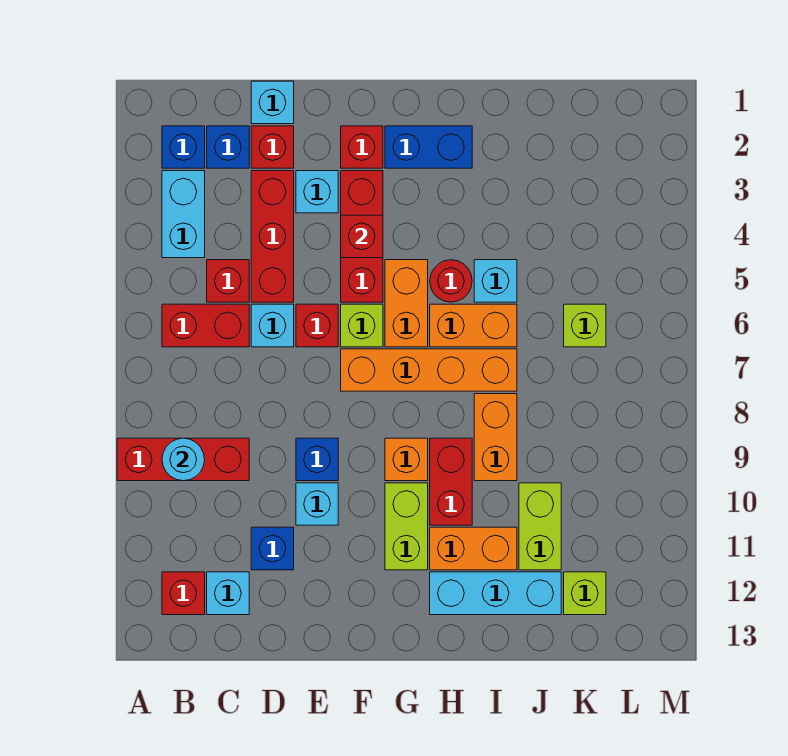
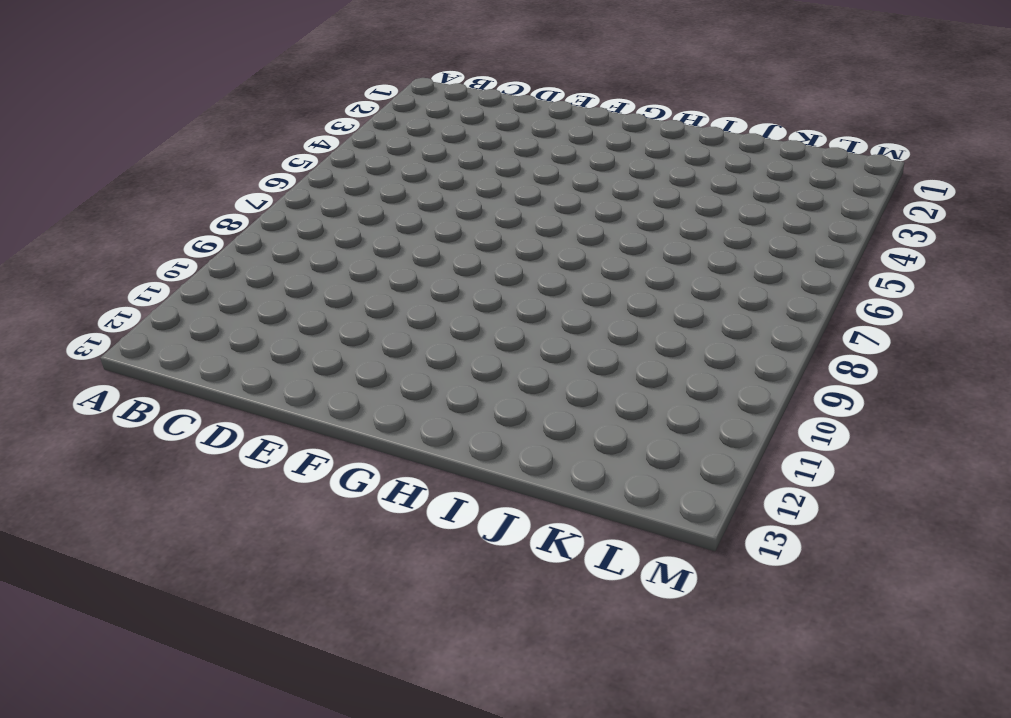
none -> red 1x3 brick [117,438,249,481]
none -> blue 1x1 brick [162,126,205,168]
none -> cyan 1x2 brick [162,171,205,258]
none -> red 1x2 brick [162,304,249,347]

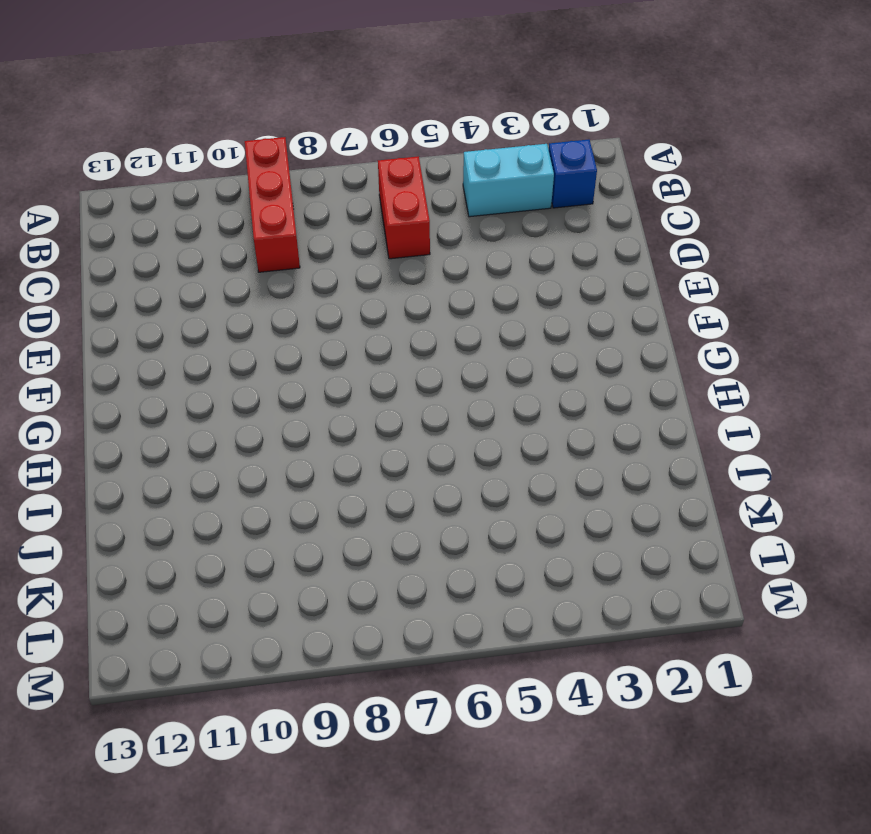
none -> red 1x1 brick [162,572,205,615]
none -> blue 1x1 brick [207,126,249,168]
none -> red 1x1 brick [207,260,249,302]
none -> cyan 1x1 brick [207,572,249,615]

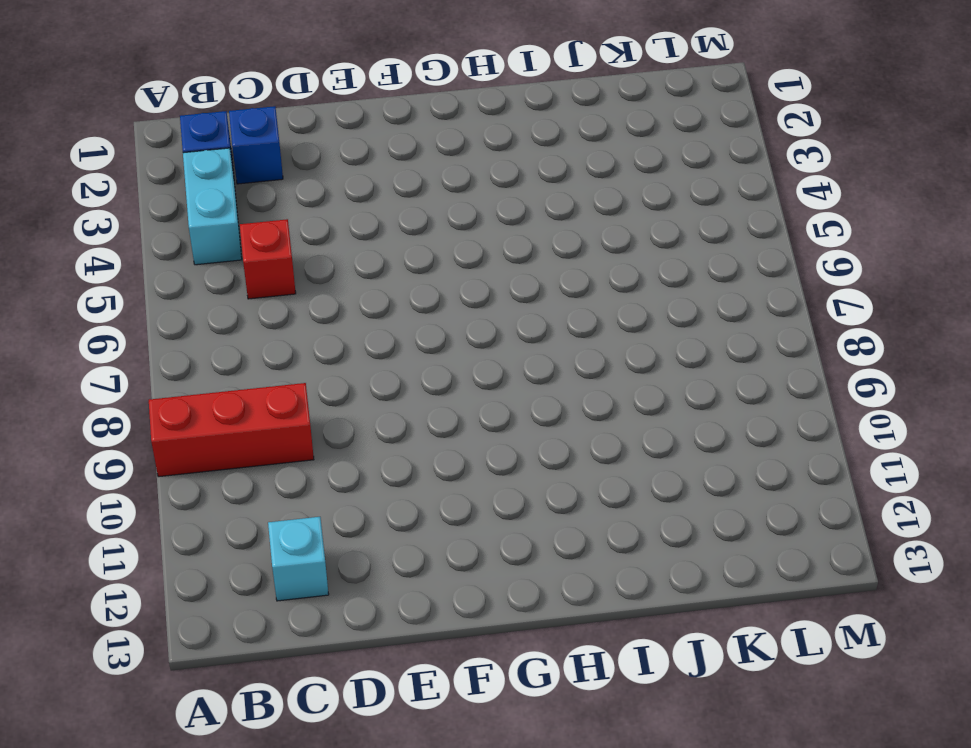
none -> red 1x2 brick [162,304,249,347]
none -> red 1x1 brick [162,572,205,615]
none -> cyan 1x1 brick [251,81,294,124]
none -> red 1x1 brick [251,126,294,168]

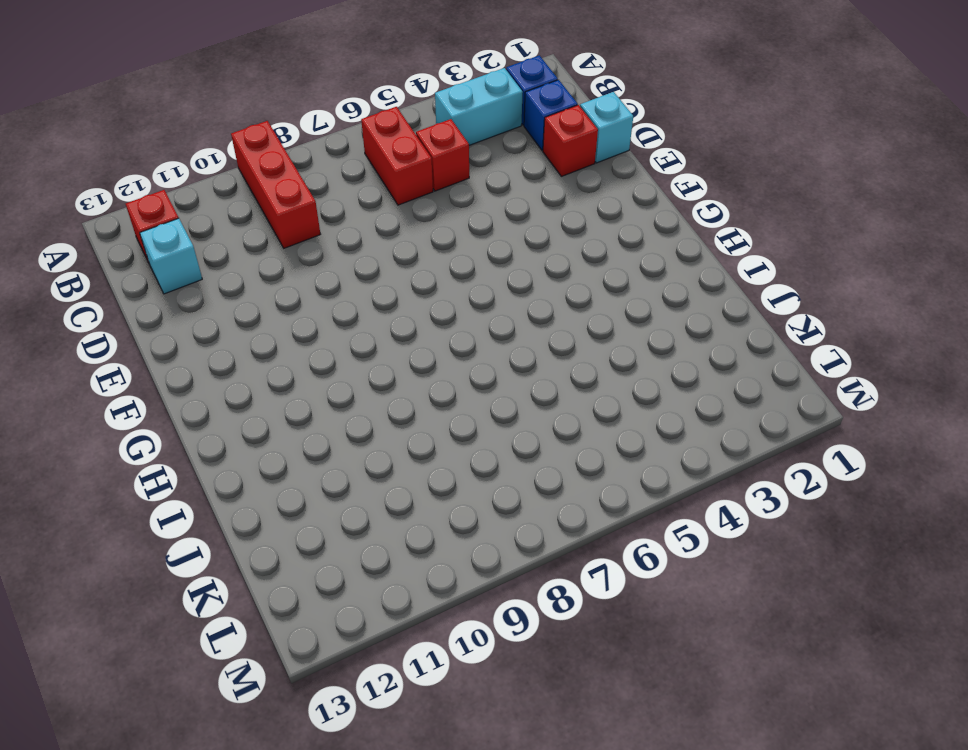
none -> red 1x3 brick [251,171,294,302]
none -> cyan 1x1 brick [251,304,294,347]
none -> blue 1x1 brick [251,527,294,570]
none -> cyan 1x1 brick [296,171,338,213]

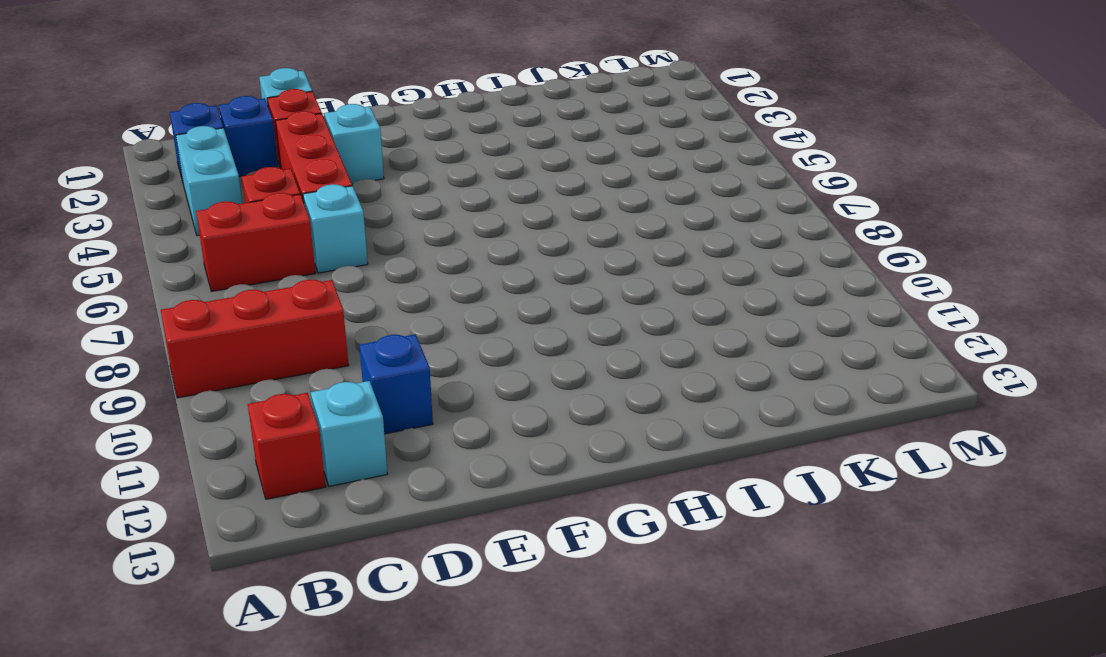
none -> red 1x1 brick [296,304,338,347]
none -> blue 1x1 brick [296,438,338,481]
none -> cyan 1x1 brick [296,483,338,525]
none -> red 1x1 brick [341,126,383,168]

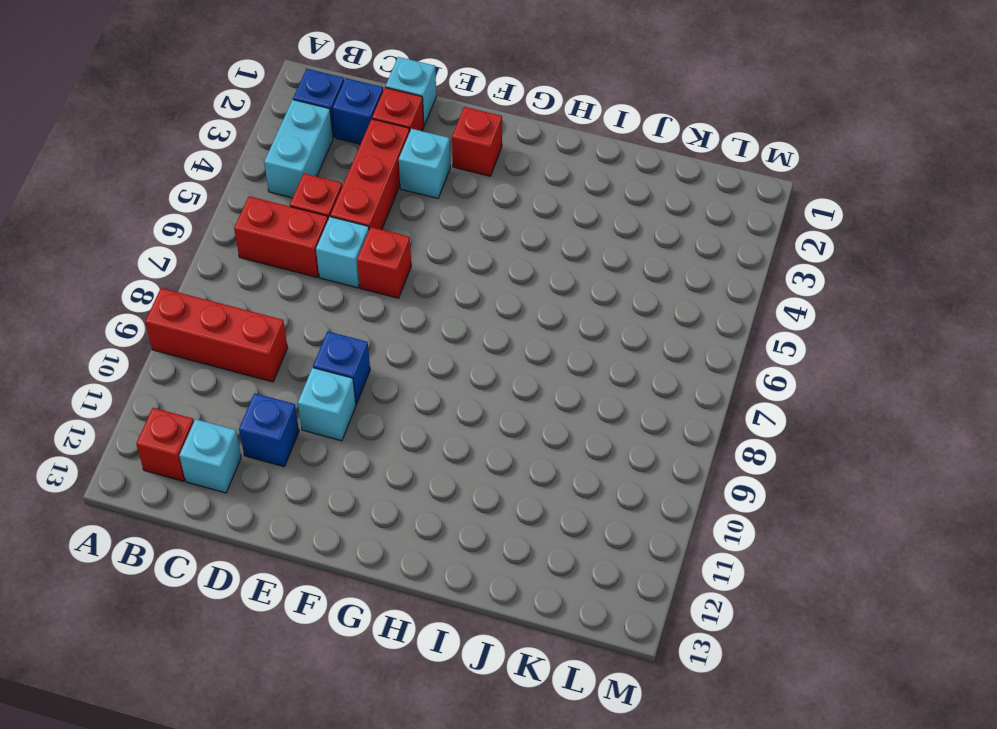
none -> red 1x3 brick [341,171,383,302]
none -> lime 1x1 brick [341,304,383,347]
none -> orange 1x4 brick [341,349,517,391]
none -> blue 1x2 brick [385,126,472,168]

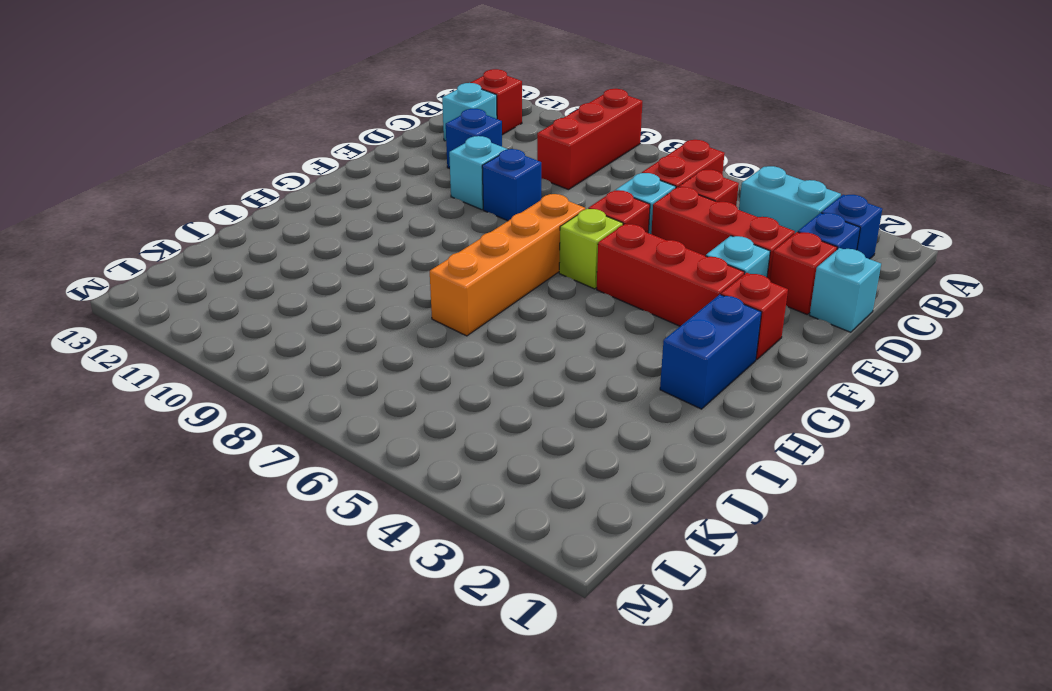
none -> orange 1x2 brick [385,260,428,347]
none -> orange 1x1 brick [385,438,428,481]
none -> lime 1x2 brick [385,483,428,570]
none -> red 1x1 round brick [430,260,472,302]

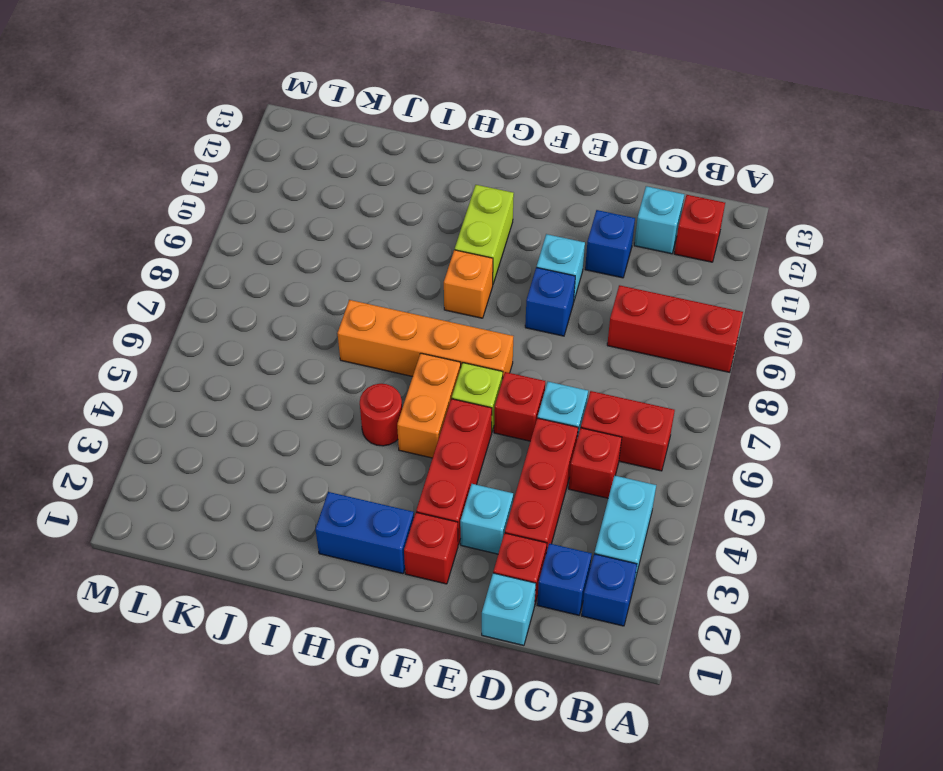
none -> orange 1x2 brick [430,304,517,347]
none -> red 1x2 brick [430,438,472,525]
none -> orange 1x2 brick [430,527,517,570]
none -> cyan 1x3 brick [430,572,561,615]

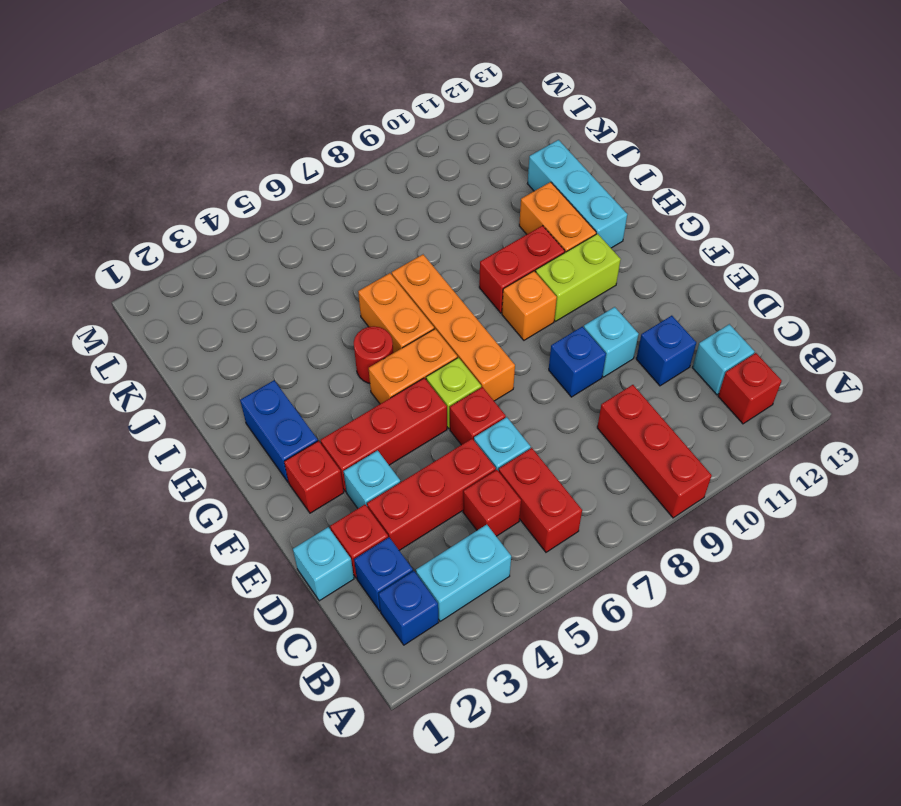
none -> cyan 1x1 brick [474,260,517,302]
none -> orange 1x2 brick [474,394,517,481]
none -> lime 1x2 brick [519,483,561,570]
none -> lime 1x1 brick [564,304,606,347]

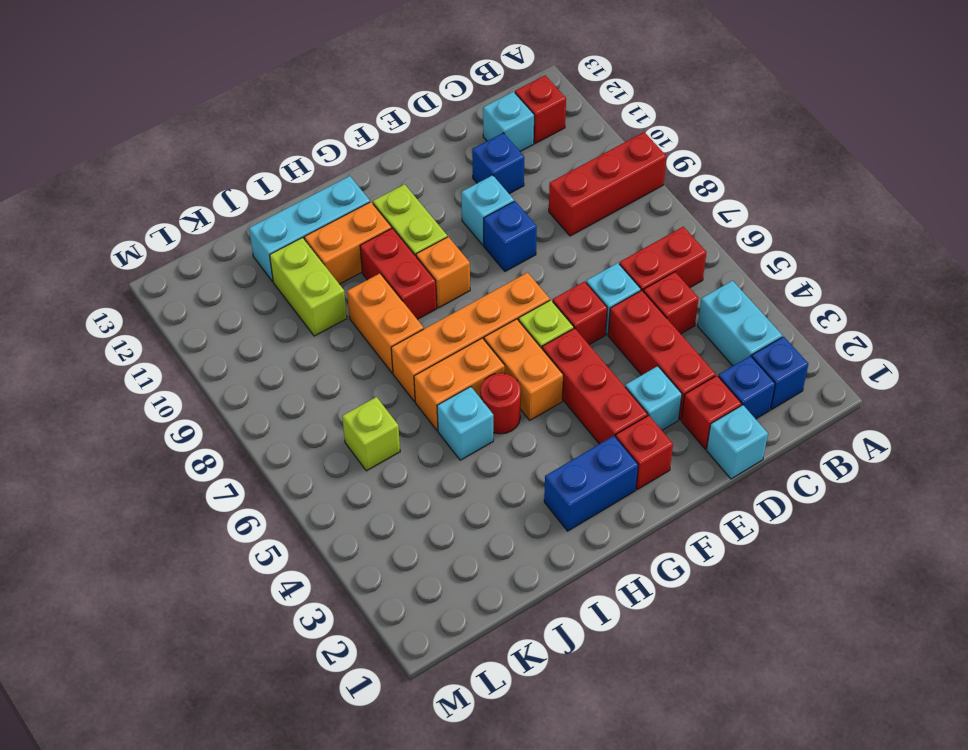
none -> lime 1x1 brick [564,572,606,615]
none -> cyan 1x1 round brick [162,438,205,481]
none -> red 1x1 brick [341,215,383,258]

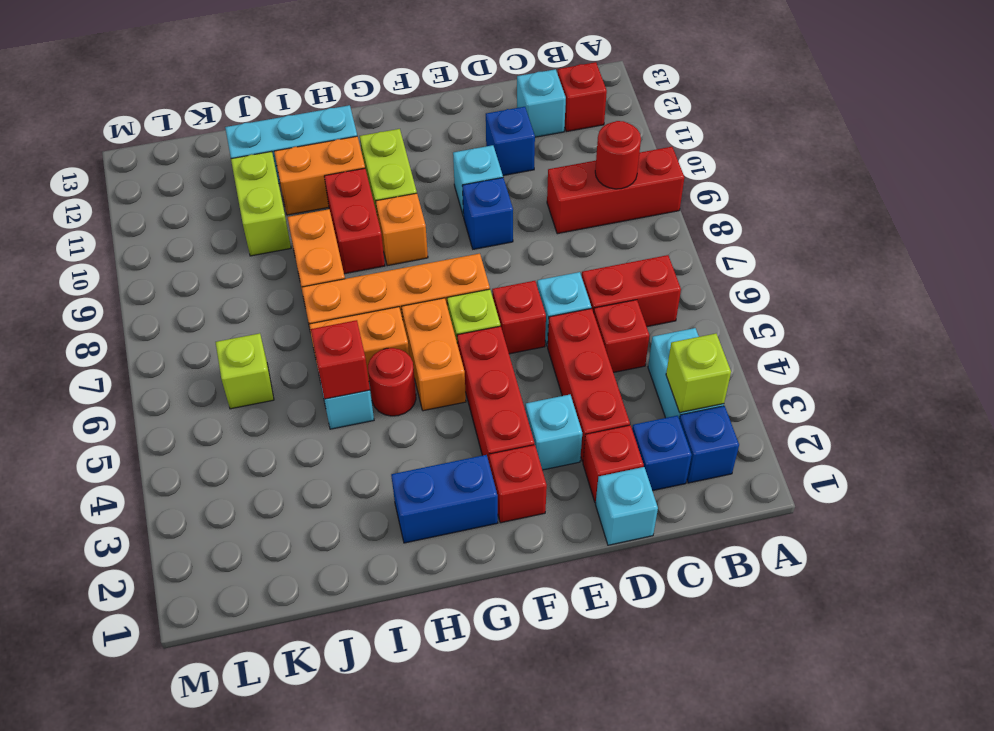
lime 1x1 brick [666,334,731,413] -> lime 1x1 brick moved to [564,572,606,615]
red 1x1 round brick [595,121,641,189] -> cyan 1x1 round brick [162,438,205,481]
red 1x1 brick [311,320,370,399] -> red 1x1 brick moved to [341,215,383,258]

